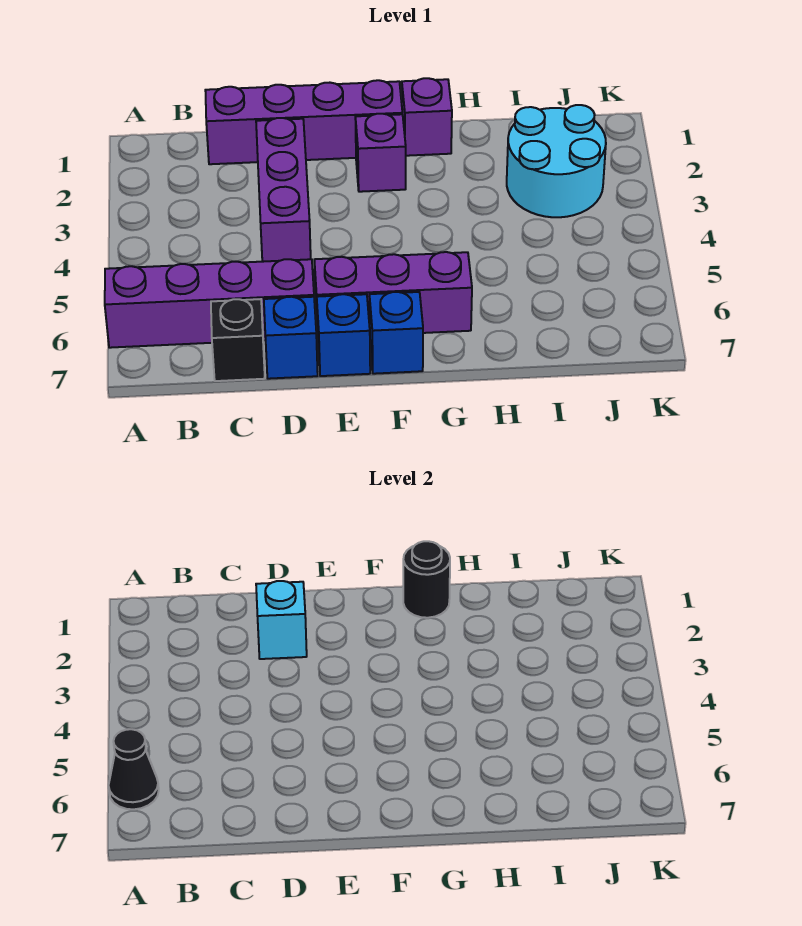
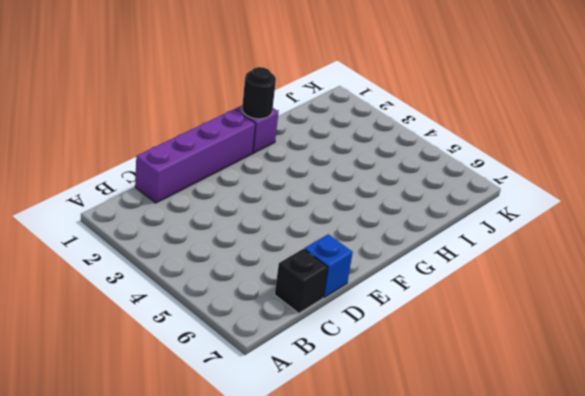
none -> purple 1x4 brick [105,259,314,348]
none -> purple 1x3 brick [256,118,311,262]
none -> purple 1x3 brick [314,252,472,333]

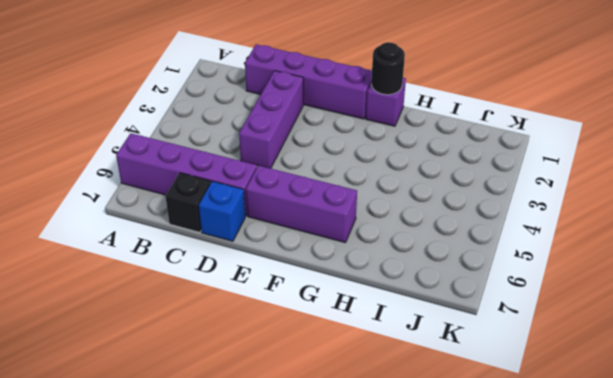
none -> blue 1x1 brick [317,294,370,376]
none -> purple 1x1 brick [355,114,406,192]
none -> blue 1x1 brick [369,292,423,374]

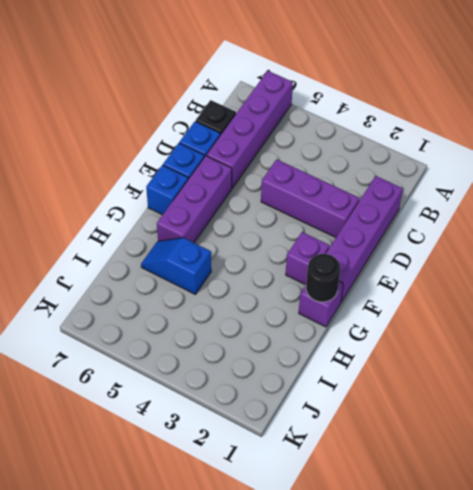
blue 1x2 slope [141,238,211,294] -> none
none -> cyan 2x2 round brick [507,105,606,217]
none -> black 1x1 cone [109,729,159,809]
none -> cyan 1x1 brick [256,581,307,659]

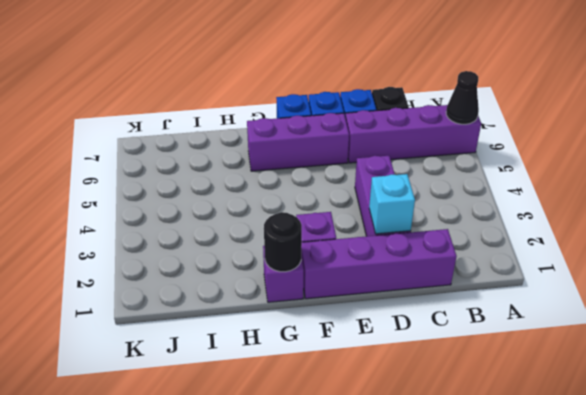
none -> cyan 2x2 round brick [507,105,606,217]

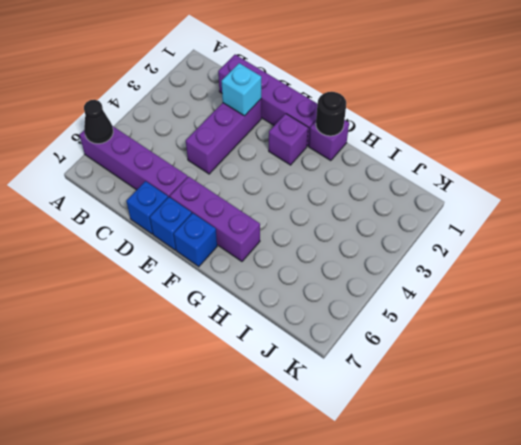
none -> black 1x1 brick [211,299,265,381]
none -> cyan 2x2 round brick [507,105,606,217]

